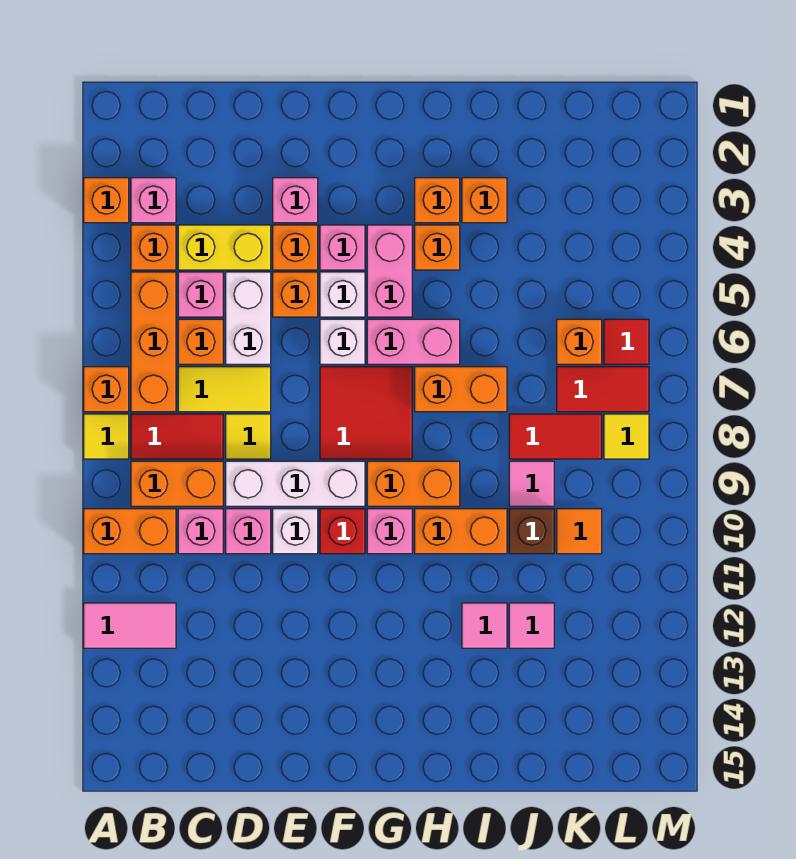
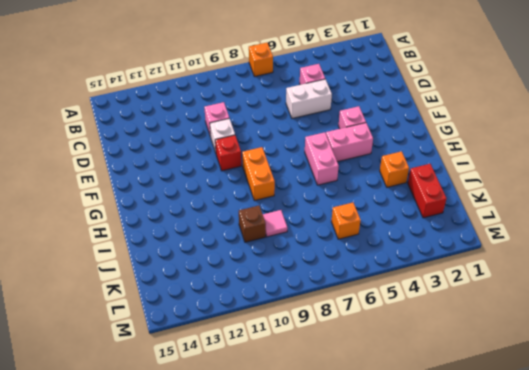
red 1x2 brick [408,164,446,218] -> none
none -> orange 1x1 brick [84,178,129,223]
none -> yellow 1x1 tile [84,414,129,459]
none -> orange 1x2 brick [84,509,176,554]
none -> pink 1x2 tile [84,603,176,648]

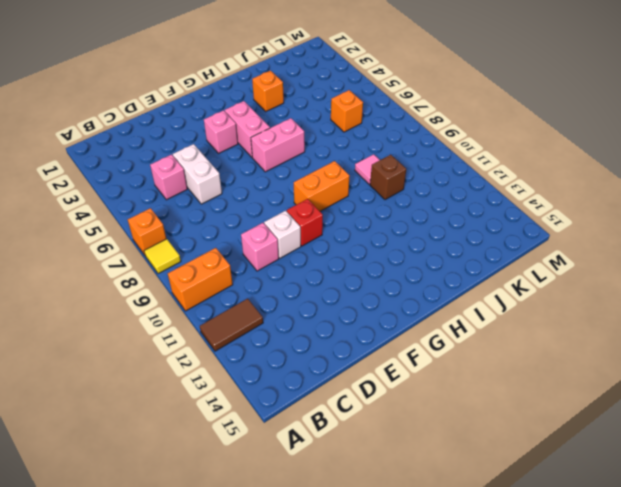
brown 1x2 tile [200,298,263,351] -> pink 1x2 tile [84,603,176,648]
none -> orange 1x1 brick [84,178,129,223]
none -> pink 1x1 brick [131,178,176,223]
none -> orange 1x1 brick [131,225,176,270]
none -> orange 1x3 brick [131,272,176,412]

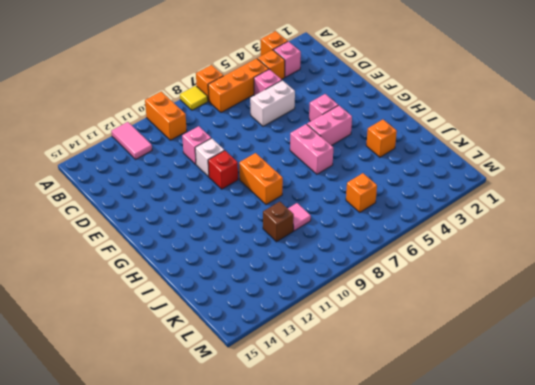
none -> red 1x2 tile [131,414,223,459]
none -> orange 1x2 brick [131,461,223,506]
none -> yellow 1x2 brick [178,225,271,270]
none -> orange 1x1 brick [178,319,223,364]

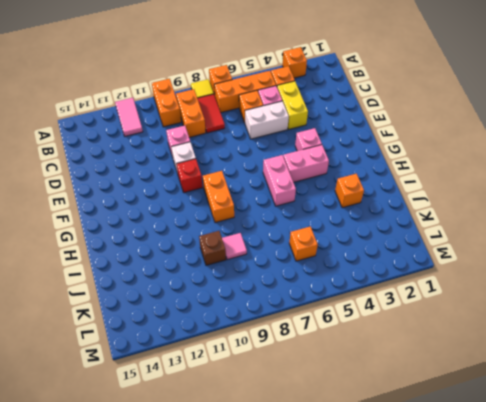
none -> pink 1x1 brick [131,178,176,223]
none -> yellow 1x2 tile [178,367,271,412]
none -> pink 1x1 brick [178,509,223,554]
none -> yellow 1x1 tile [226,414,271,459]

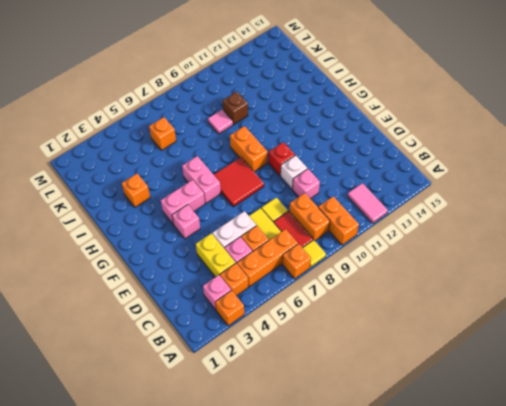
none -> pink 1x1 brick [178,509,223,554]
none -> white 1x3 brick [226,461,365,506]
none -> pink 1x1 brick [273,178,318,223]
none -> orange 1x1 brick [273,225,318,270]

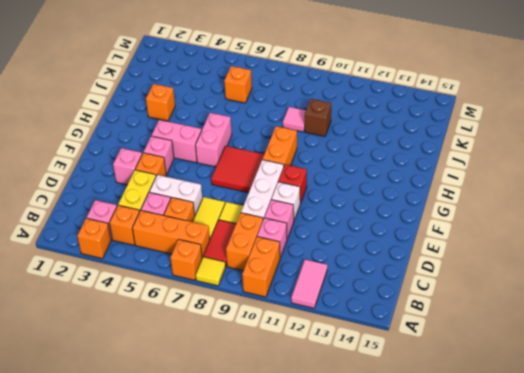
none -> orange 1x1 brick [273,272,318,317]
none -> white 1x1 brick [320,272,365,317]
none -> white 1x1 brick [320,319,365,364]
none -> pink 1x1 brick [367,509,412,554]

